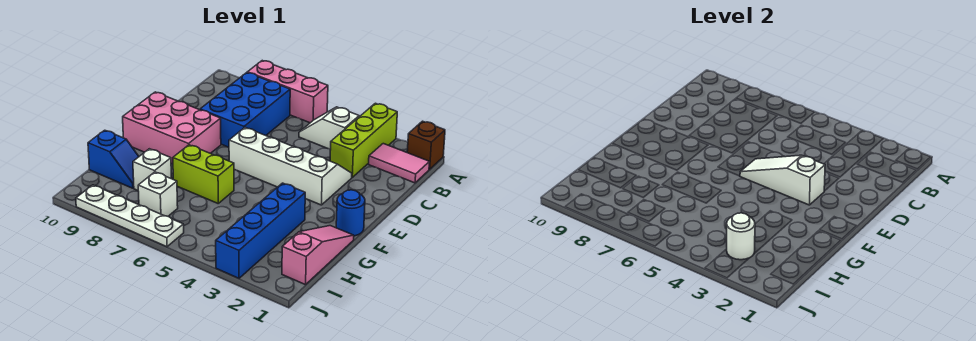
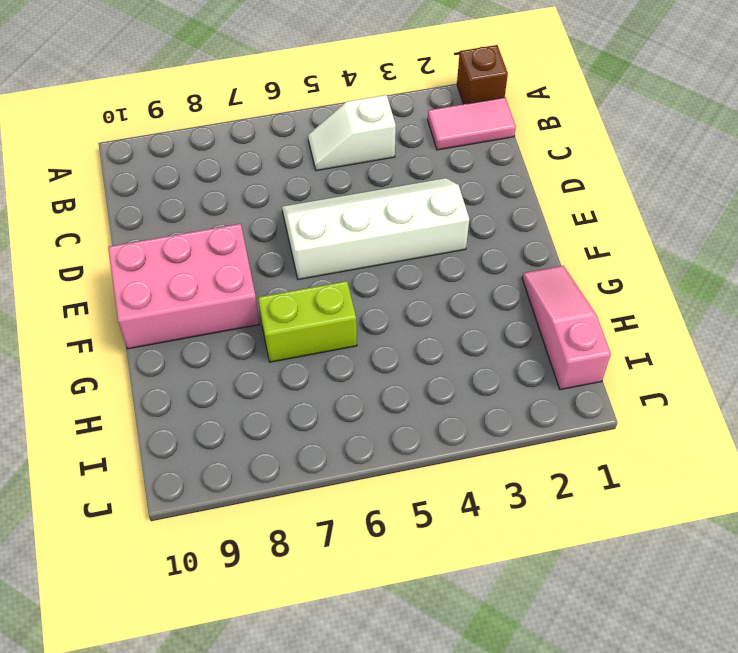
none -> lime 1x3 brick [330,103,397,177]
none -> pink 1x3 brick [247,61,328,123]
none -> blue 2x3 brick [200,73,290,147]

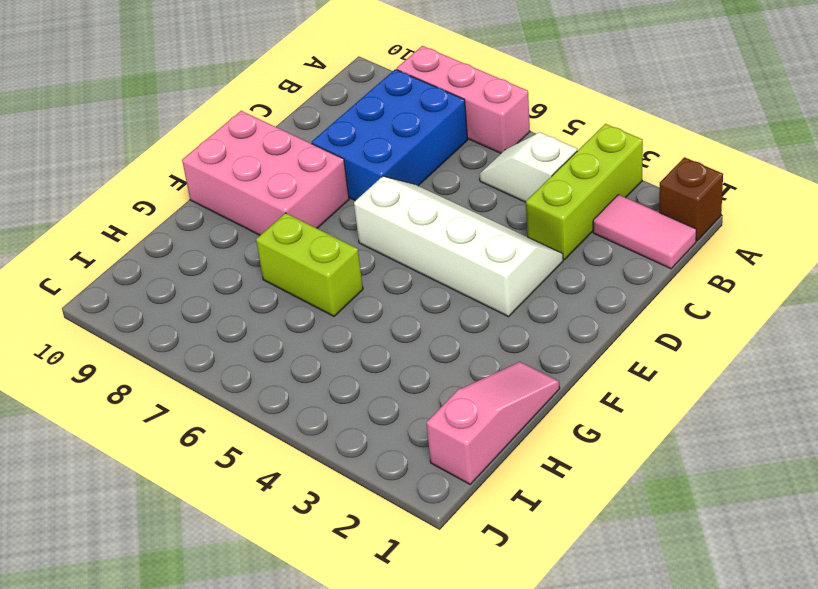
none -> blue 1x1 round brick [336,190,365,236]
none -> blue 1x4 brick [216,183,305,278]
none -> white 1x1 brick [133,149,171,190]

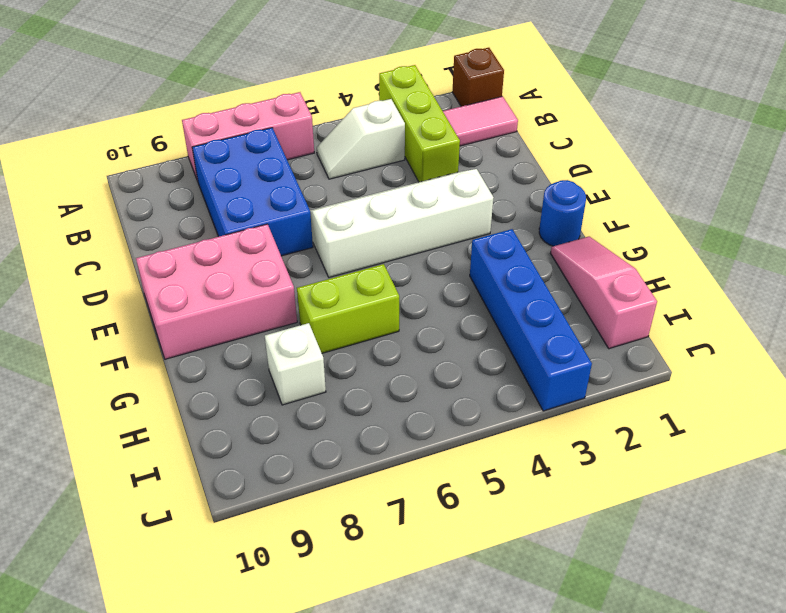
none -> blue 1x2 slope [88,130,139,188]
none -> white 1x1 brick [138,172,178,216]
none -> white 1x4 plate [76,185,184,247]

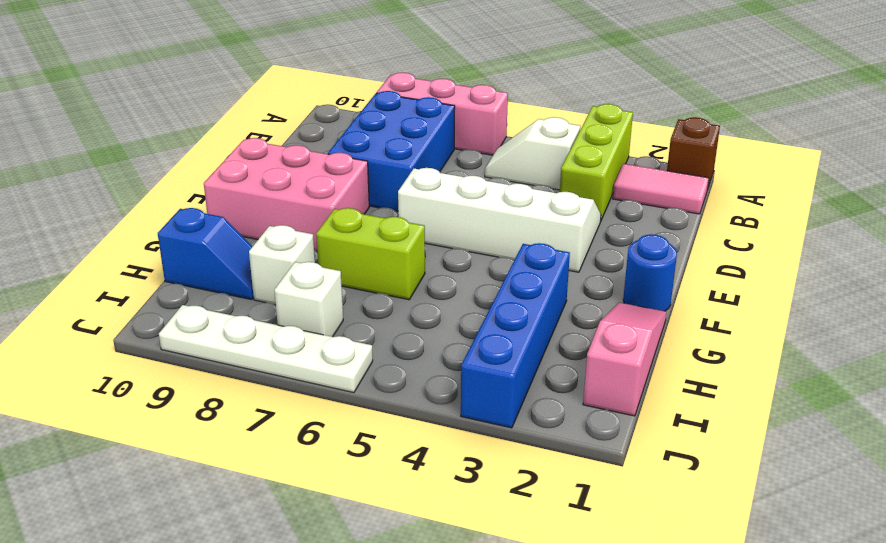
none -> white 1x3 slope [740,155,825,205]
none -> white 1x1 round brick [727,213,755,260]

